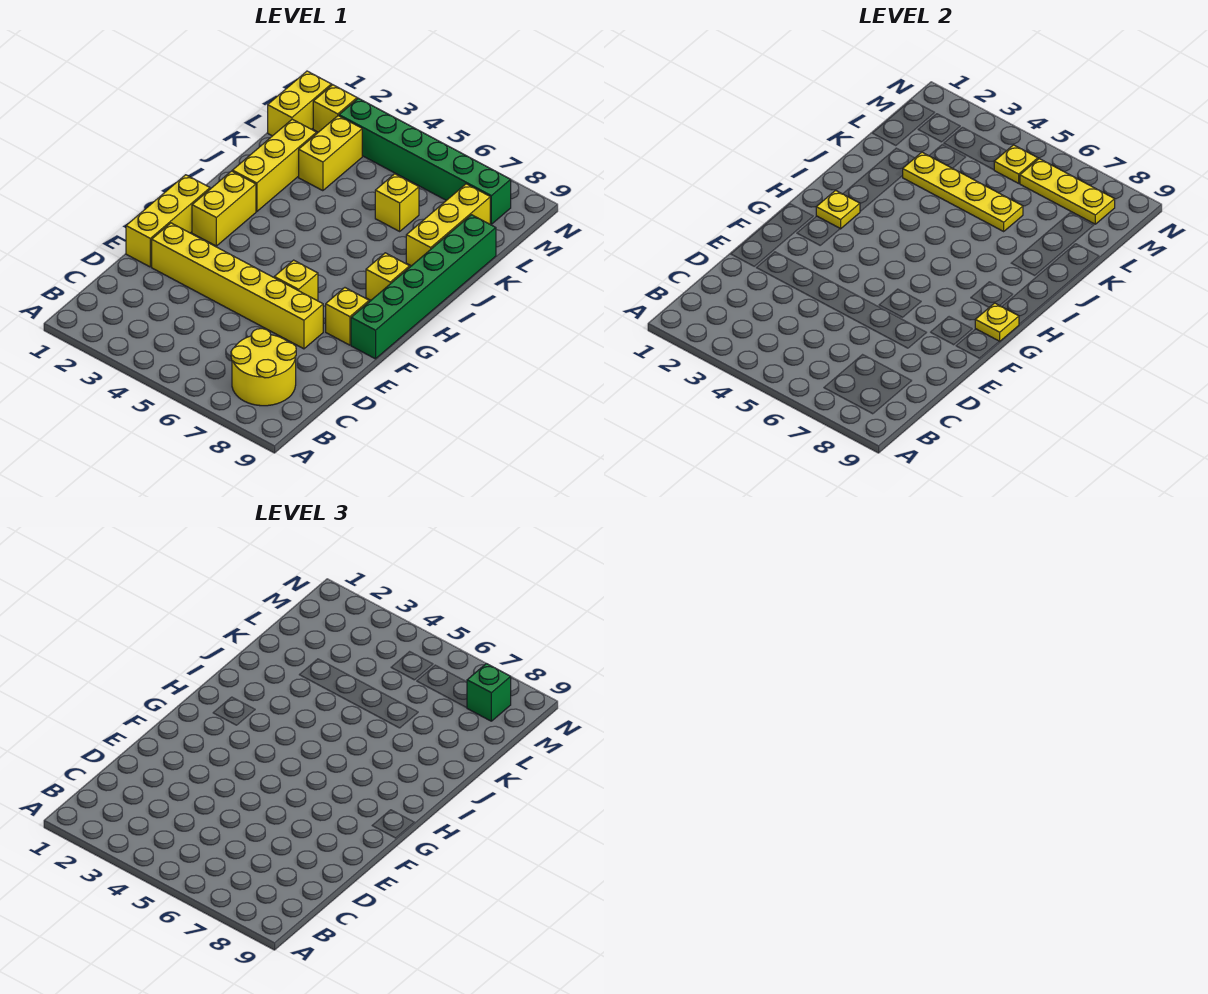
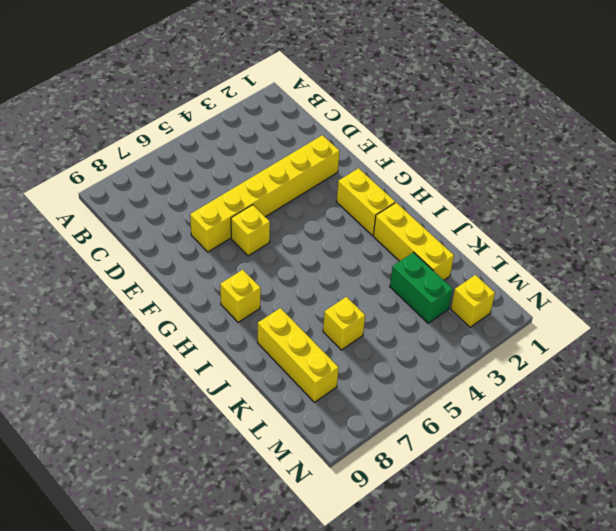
green 1x2 brick [390,252,453,323] -> yellow 1x2 brick [299,116,362,191]
none -> yellow 2x2 round brick [231,329,296,406]
none -> yellow 1x3 brick [126,175,210,267]
none -> yellow 1x1 brick [326,288,369,345]

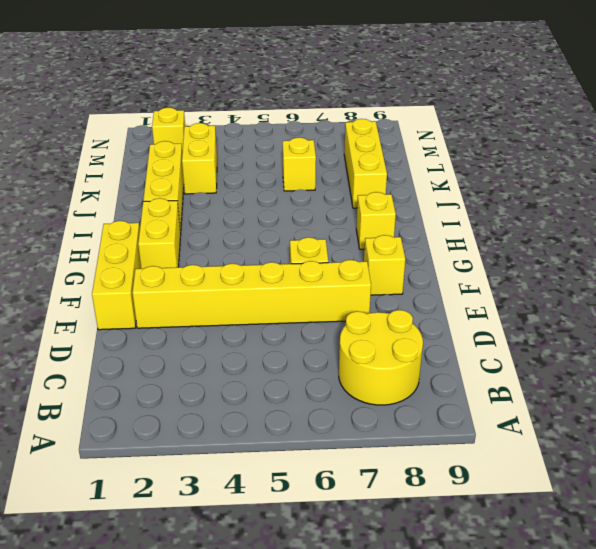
none -> green 1x6 brick [351,215,496,359]
none -> yellow 1x2 brick [268,71,331,136]
none -> green 1x6 brick [339,98,511,224]

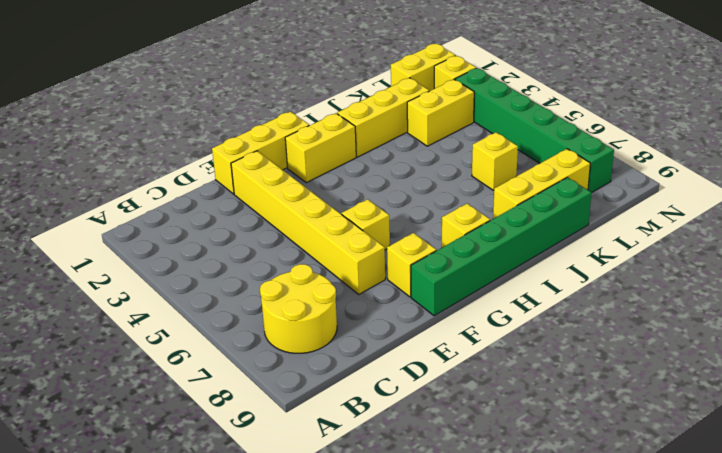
none -> yellow 1x1 plate [975,303,1019,342]
none -> yellow 1x1 plate [816,190,860,229]
none -> yellow 1x4 plate [902,152,1023,231]

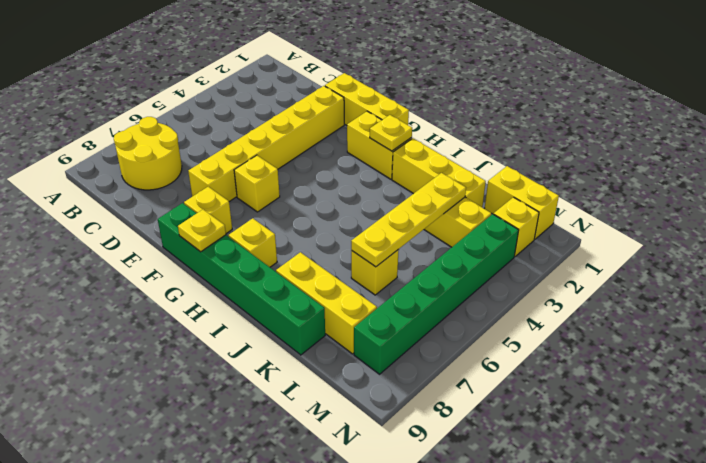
none -> yellow 1x1 plate [994,145,1038,183]
none -> yellow 1x3 plate [1020,159,1115,224]
none -> green 1x1 brick [467,664,511,721]

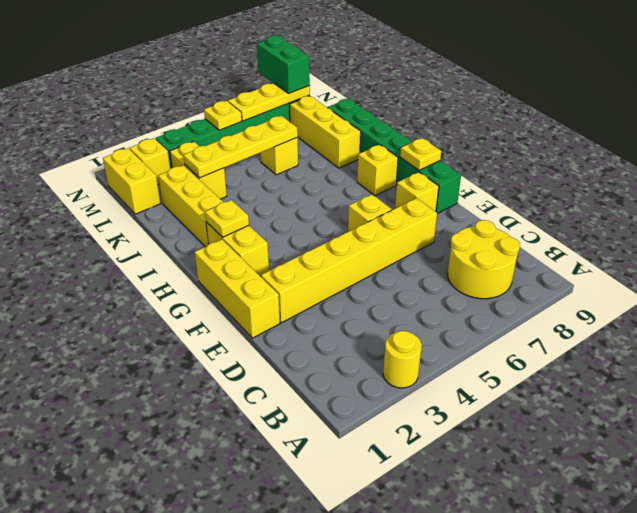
yellow 1x1 round brick [383,331,422,388] -> none
green 1x2 brick [257,35,310,93] -> green 1x1 brick [467,664,511,721]

